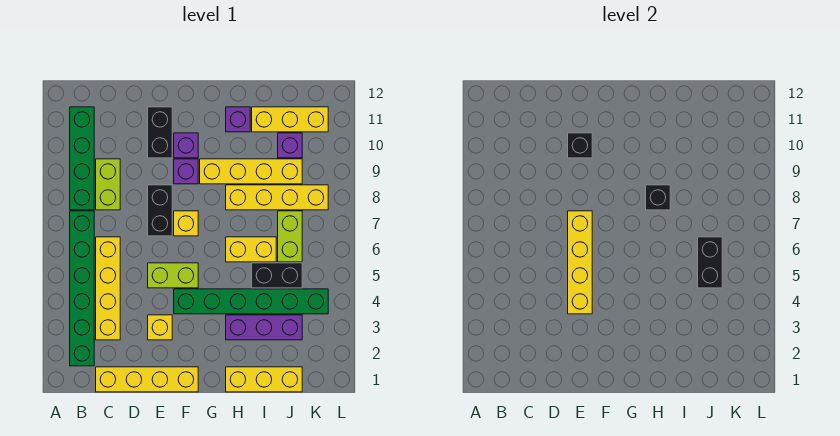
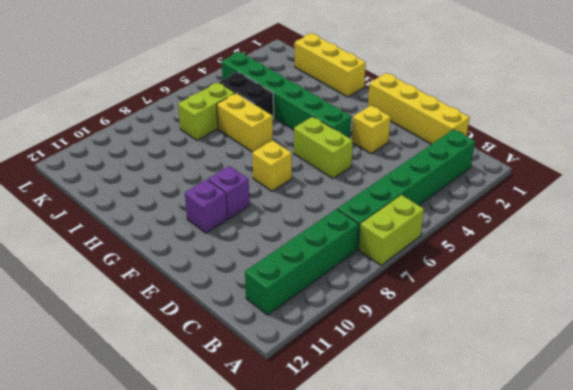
lime 1x2 brick [359,195,424,265] -> lime 1x2 brick moved to [96,159,120,210]
none -> yellow 1x4 brick [96,237,120,340]
none -> black 1x2 brick [148,185,172,236]
none -> black 1x2 brick [148,107,172,158]

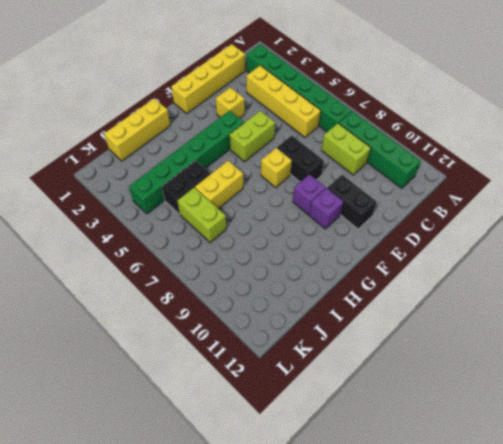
none -> yellow 1x4 brick [200,159,302,184]
none -> purple 1x3 brick [226,315,302,340]
none -> yellow 1x4 brick [226,185,328,210]

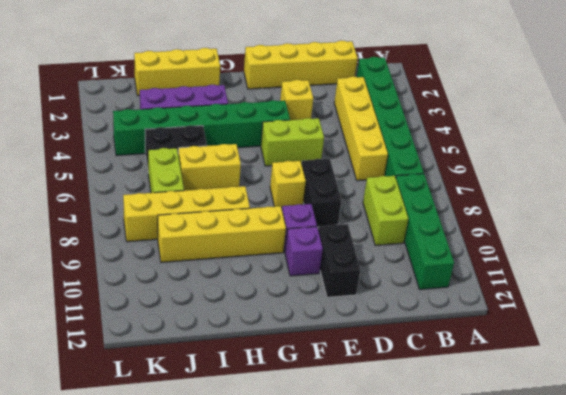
none -> purple 1x1 brick [226,107,250,132]
none -> yellow 1x3 brick [252,107,328,132]
none -> purple 1x1 brick [278,133,302,158]

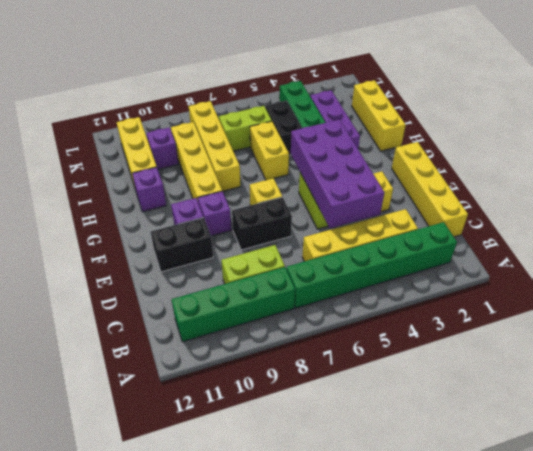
purple 2x4 brick [291,120,384,228] -> yellow 1x4 brick [568,211,592,314]
none -> black 1x1 brick [568,133,592,158]
none -> black 1x1 brick [646,185,670,210]
none -> black 1x2 brick [698,237,722,288]

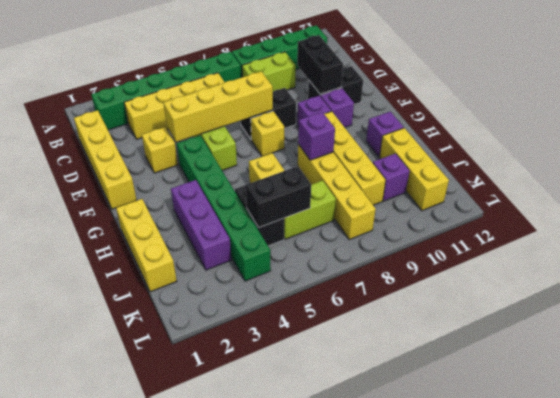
black 1x2 brick [297,35,343,94] -> black 1x1 brick [568,133,592,158]
purple 1x1 brick [298,112,335,160] -> black 1x1 brick [646,185,670,210]

